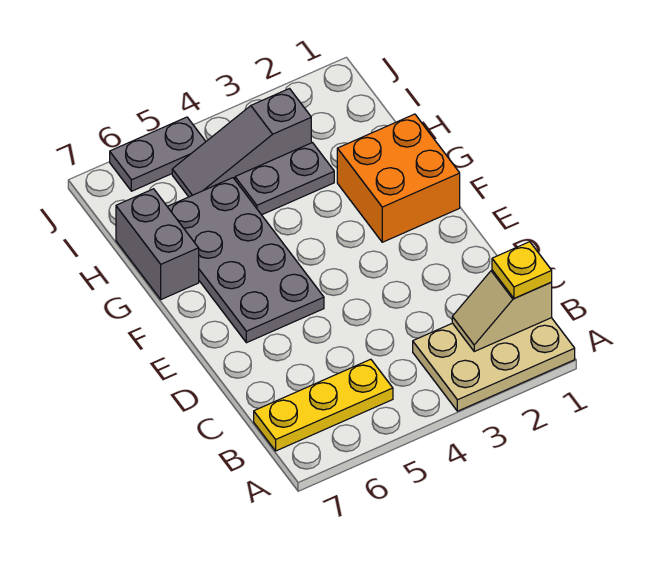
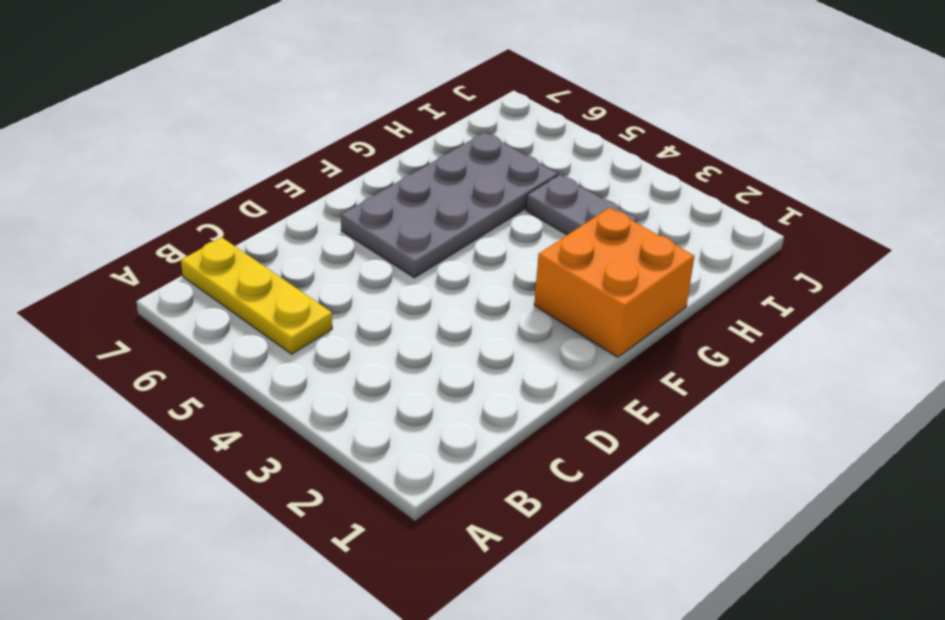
none -> tan 2x3 plate [413,318,575,411]
none -> grey 1x2 brick [116,189,199,299]

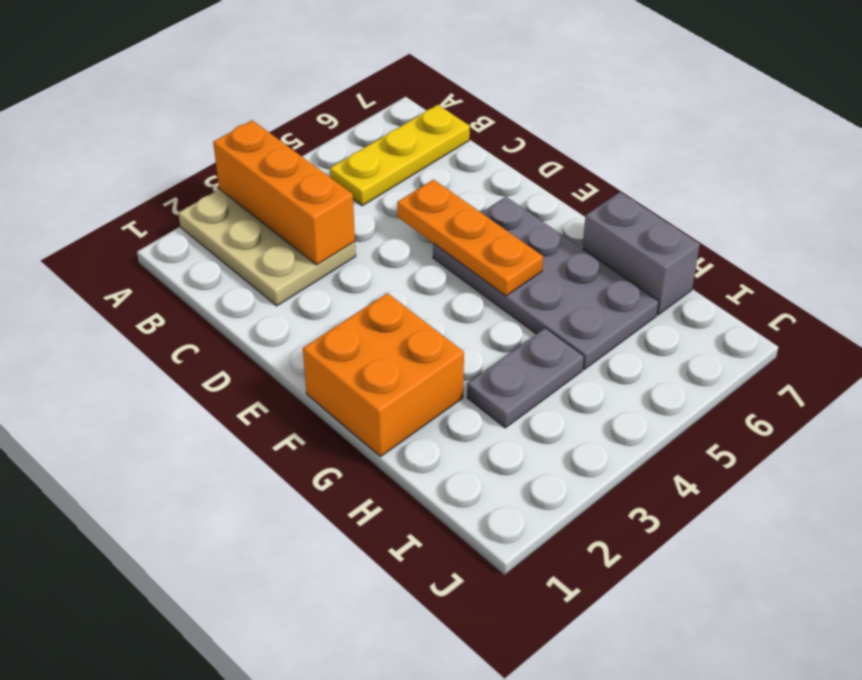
tan 2x3 plate [178,189,356,306] -> tan 2x3 plate turned to [413,318,575,411]
orange 1x3 brick [213,120,355,265] -> none
orange 1x3 plate [397,180,543,296] -> none
none -> grey 1x3 slope [172,89,311,197]
none -> grey 1x2 plate [110,117,206,191]

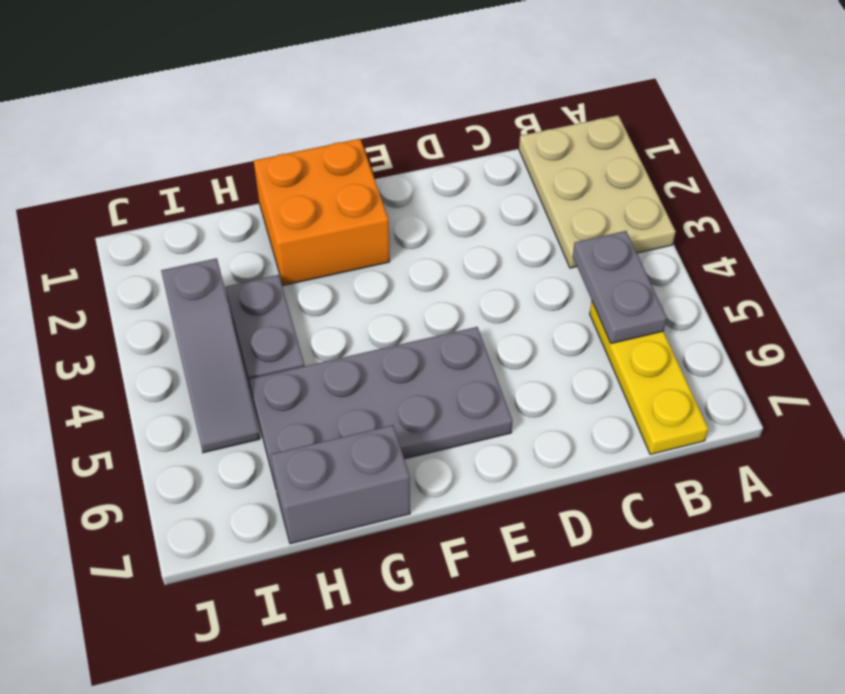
grey 1x2 plate [573,231,667,344] -> grey 1x2 plate moved to [110,117,206,191]
none -> tan 1x2 slope [452,270,552,351]
none -> yellow 1x1 plate [492,242,552,298]

